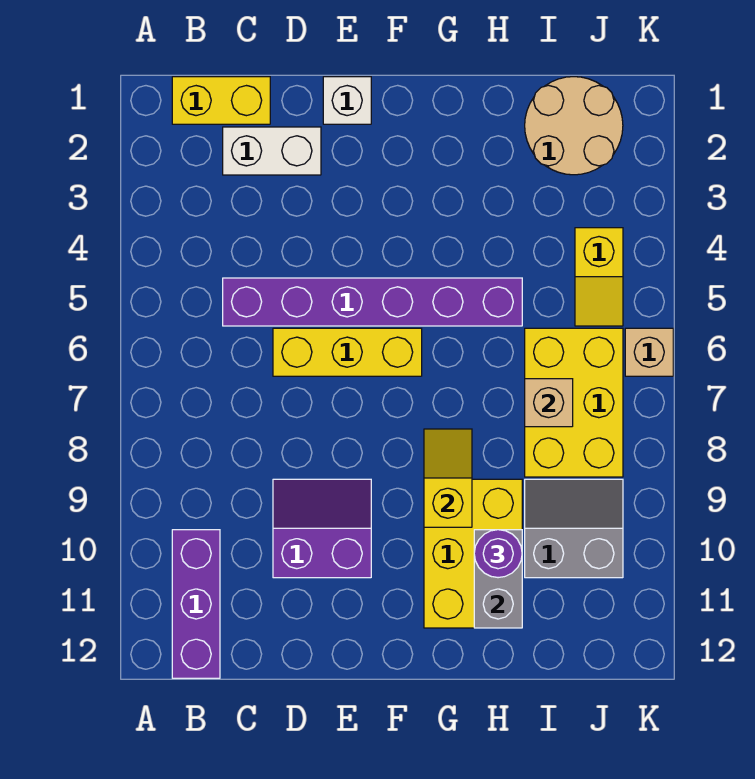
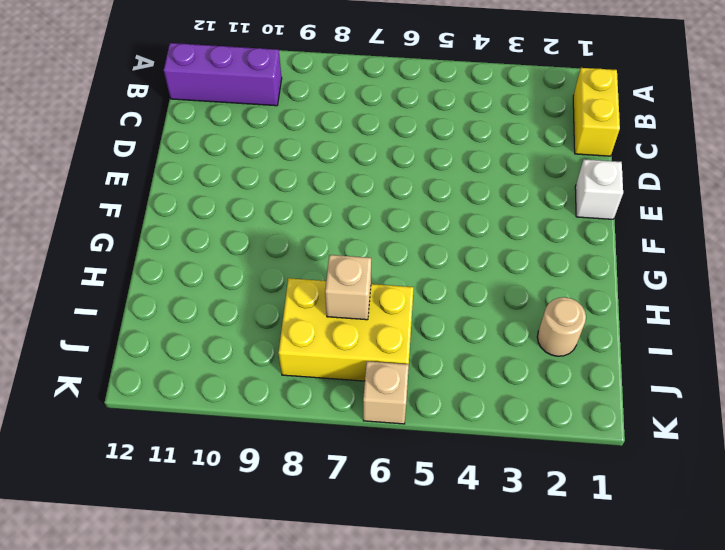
tan 1x1 round brick [537,297,586,356] -> tan 2x2 round brick [525,77,623,175]
none -> white 1x2 brick [223,127,321,175]
none -> purple 1x6 brick [223,278,522,326]
none -> yellow 1x3 brick [273,328,422,376]

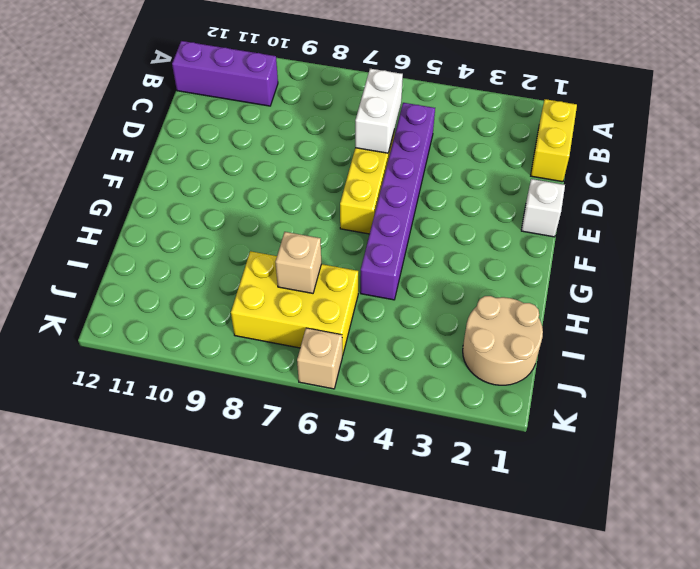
white 1x2 brick [355,69,403,153] -> white 1x2 brick moved to [223,127,321,175]
none -> purple 2x2 slope [273,479,371,578]
none -> yellow 2x3 brick [424,479,522,628]
none -> grey 2x2 slope [525,479,623,578]

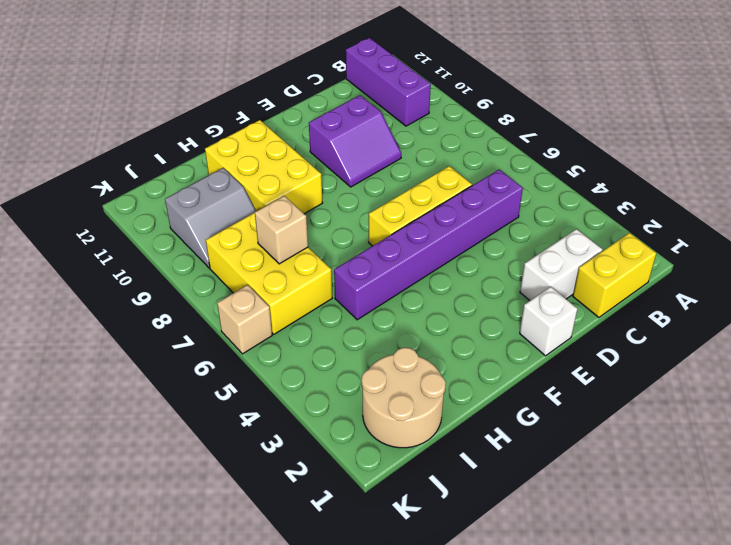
none -> yellow 1x2 slope [575,228,623,326]
none -> yellow 1x2 slope [424,429,472,527]
none -> grey 1x2 brick [474,530,522,628]

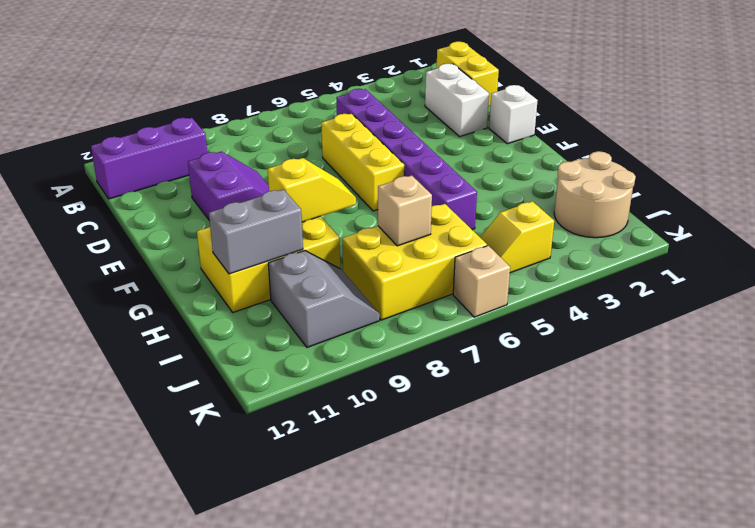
none -> purple 1x1 round brick [474,530,522,578]

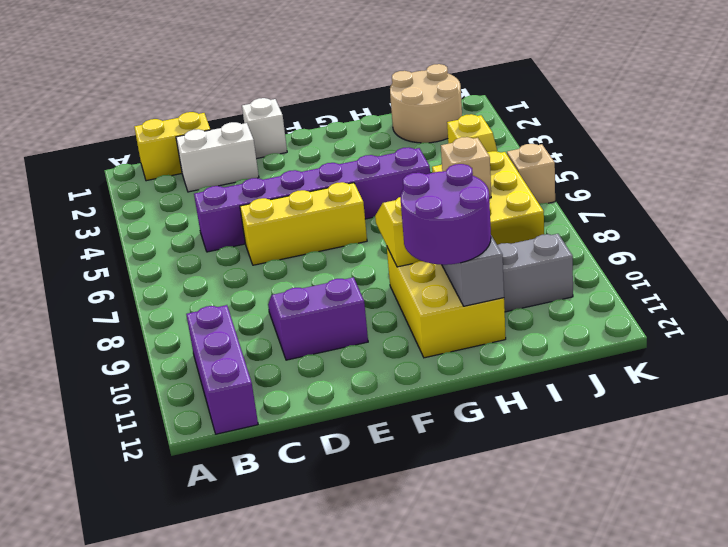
purple 2x2 round brick [400,164,491,265] -> purple 1x1 round brick [474,530,522,578]

